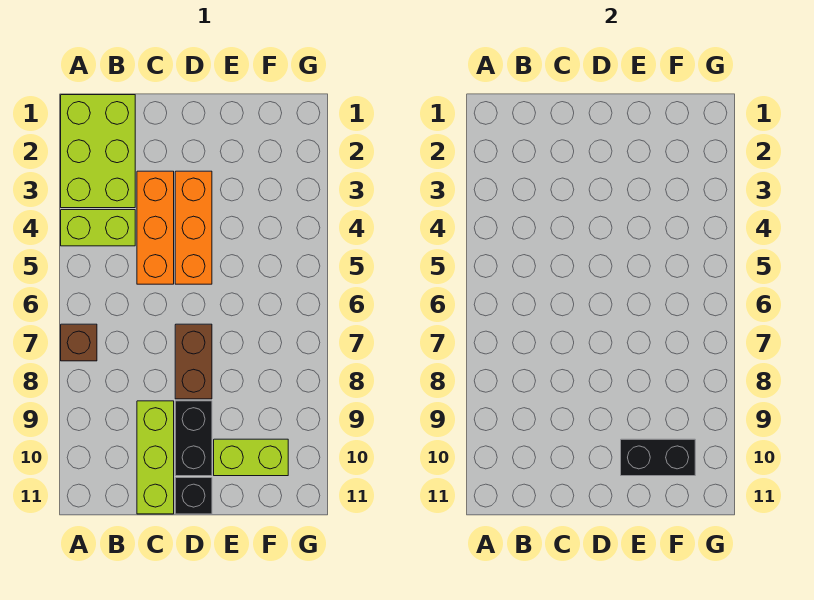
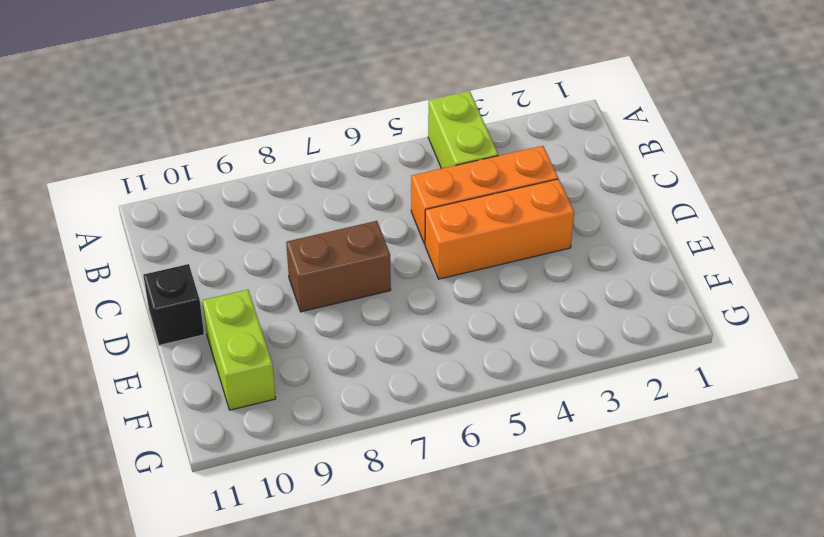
none -> lime 2x3 brick [61,95,135,208]
none -> brown 1x1 brick [61,324,97,361]

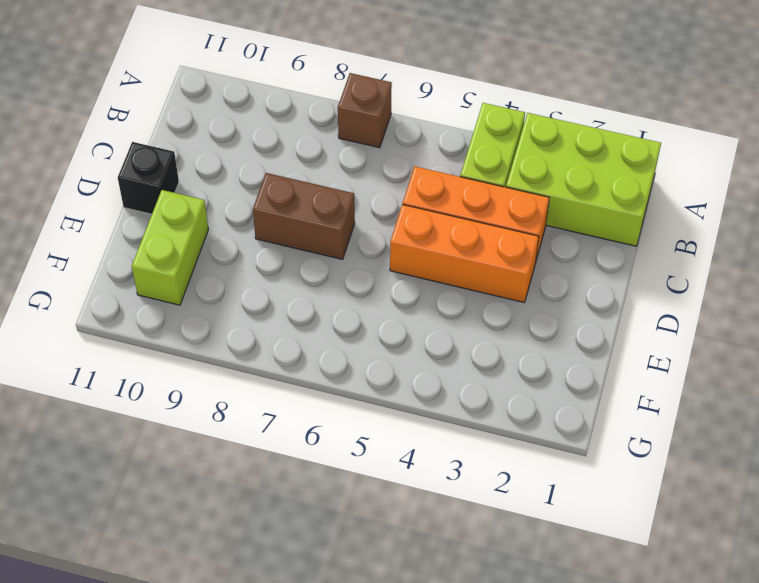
none -> lime 1x3 brick [137,401,174,514]
none -> black 1x2 brick [175,401,212,476]

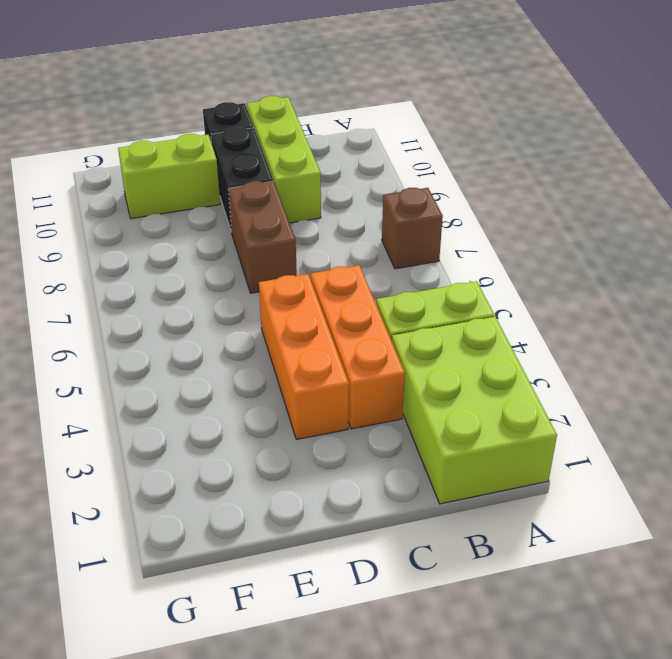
none -> black 1x2 brick [621,439,695,476]

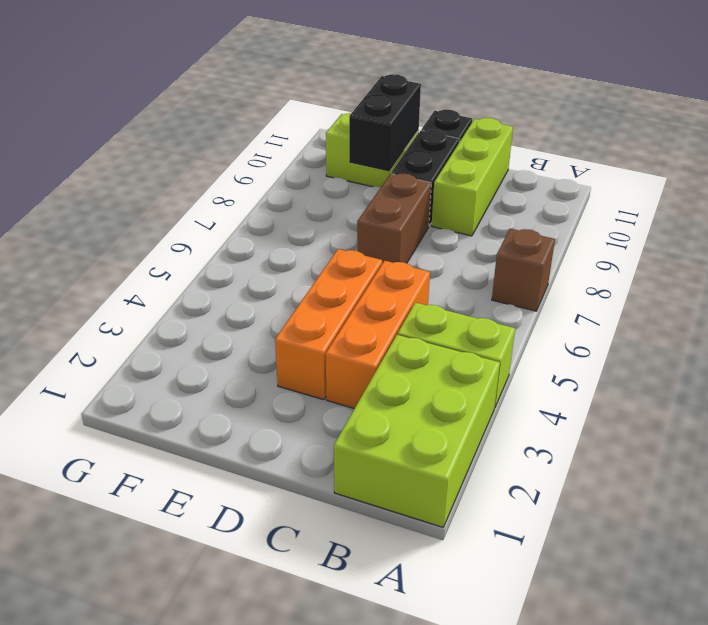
black 1x2 brick [349,74,421,171] -> black 1x2 brick turned to [621,439,695,476]

